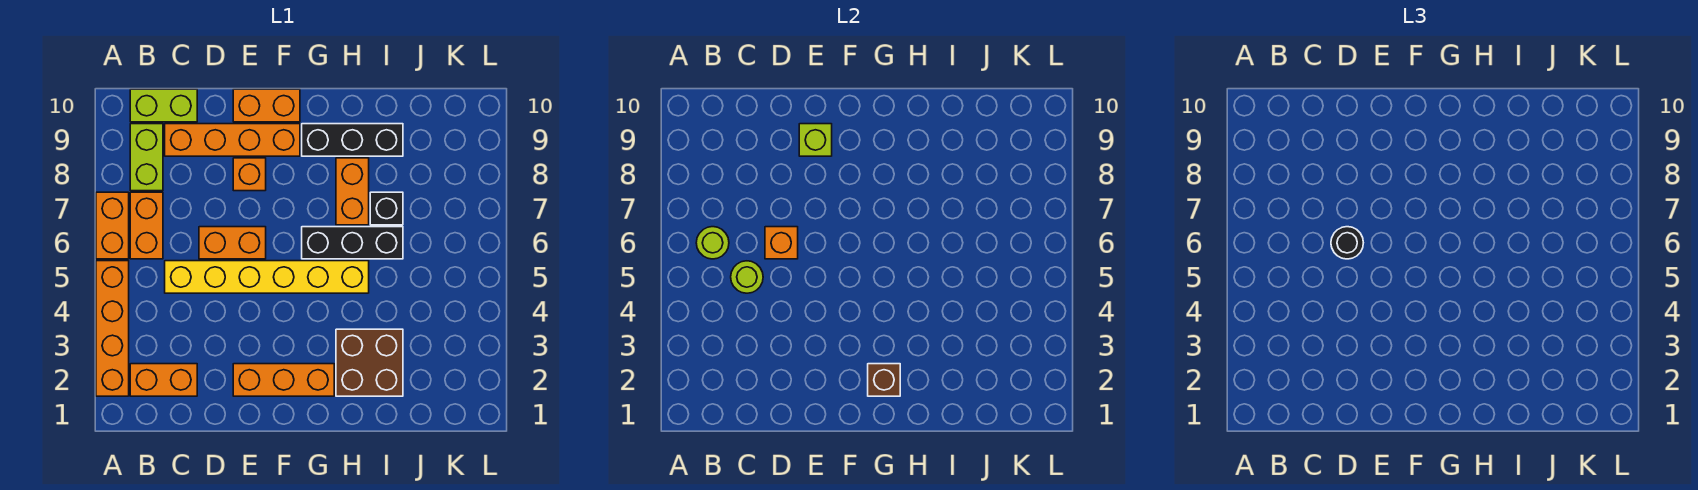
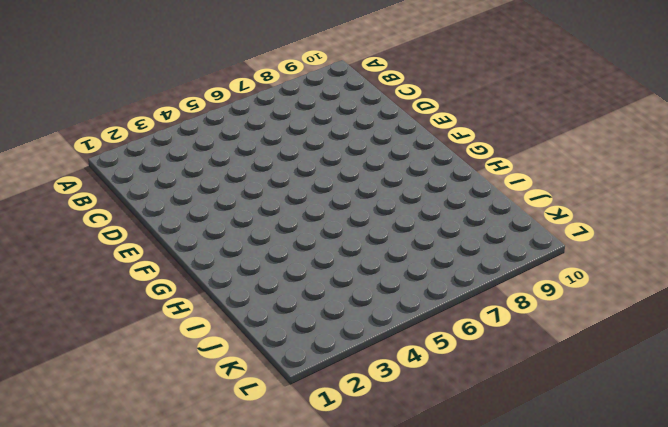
none -> orange 1x4 brick [96,261,129,396]
none -> orange 1x2 brick [96,192,129,259]
none -> orange 1x2 brick [130,364,197,396]

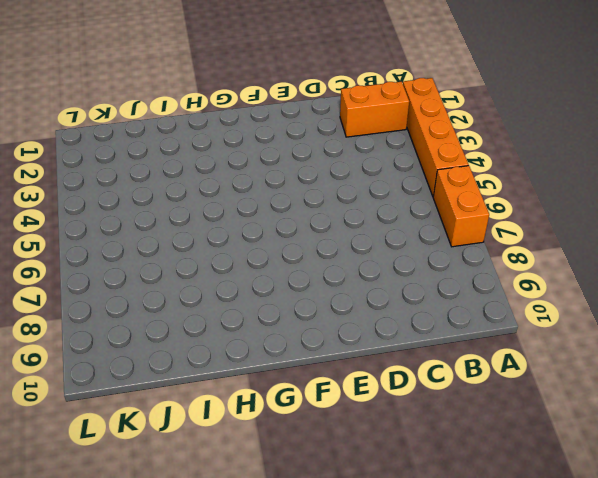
none -> orange 1x2 brick [130,192,163,259]
none -> lime 1x2 brick [130,124,163,191]
none -> lime 1x2 brick [130,89,197,122]

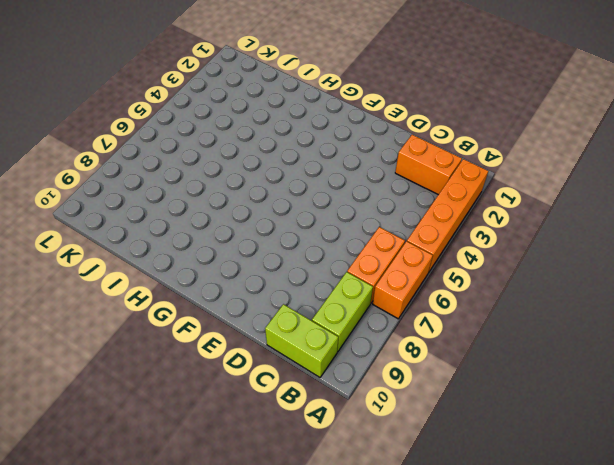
none -> yellow 1x6 brick [165,261,369,293]
none -> orange 1x4 brick [165,124,300,156]
none -> orange 1x2 brick [199,227,266,259]

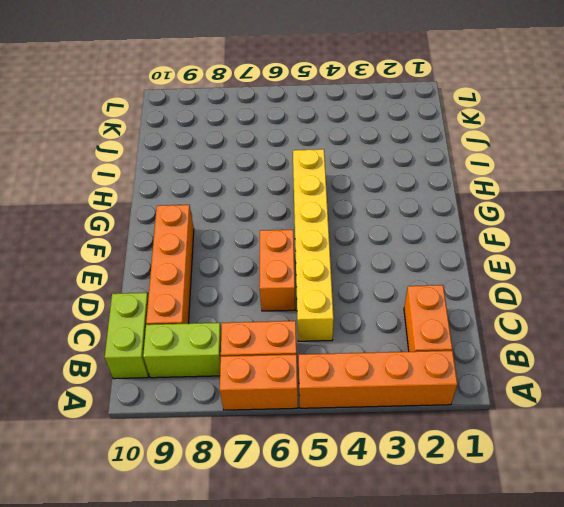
none -> orange 1x3 brick [233,364,334,396]
none -> orange 1x1 brick [233,158,266,191]
none -> orange 1x2 brick [233,89,300,122]

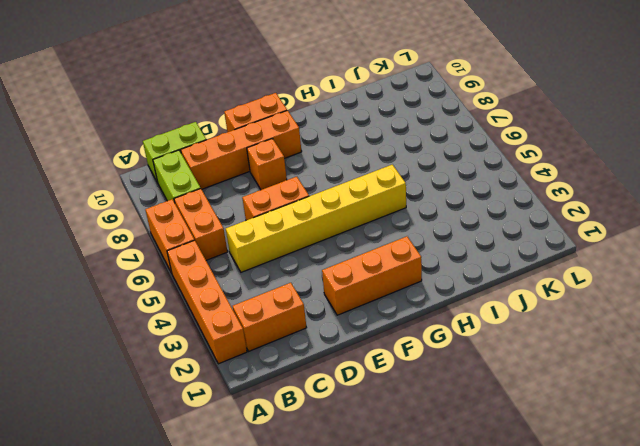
none -> black 1x3 brick [302,227,403,259]
none -> black 1x3 brick [302,124,403,156]
none -> brown 2x2 brick [336,329,403,396]

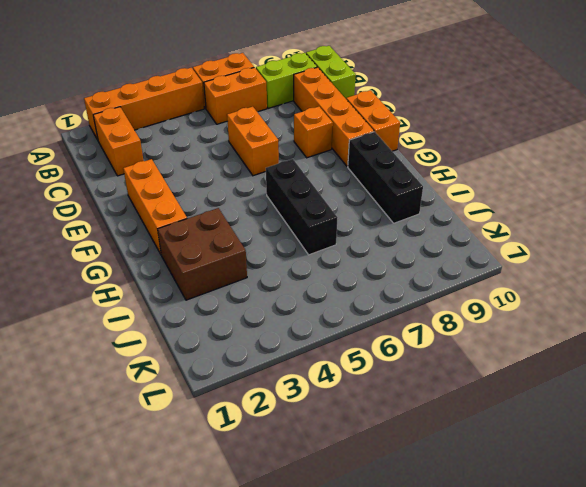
none -> yellow 1x6 brick [165,261,369,293]
none -> orange 1x2 brick [336,158,369,225]
none -> black 1x1 brick [370,192,403,225]

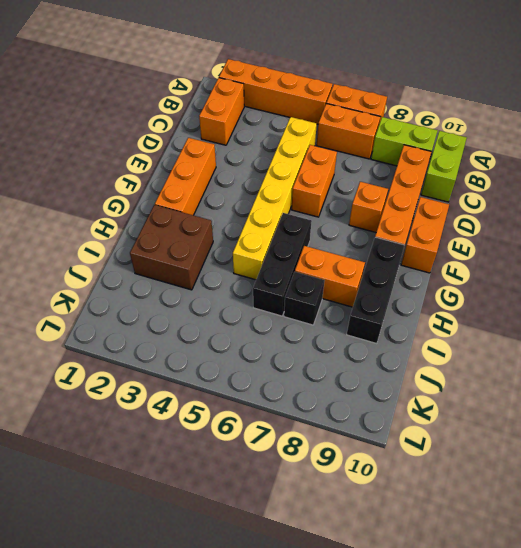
none -> lime 1x1 round brick [696,227,729,259]
none -> lime 1x1 round brick [731,261,763,293]
none -> orange 1x1 brick [765,227,798,259]

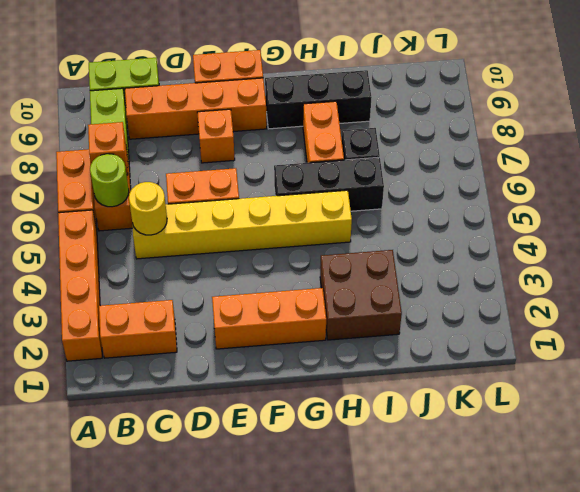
orange 1x1 brick [88,122,128,175] -> orange 1x1 brick moved to [765,227,798,259]
yellow 1x1 round brick [129,182,167,235] -> lime 1x1 round brick [731,261,763,293]
none -> lime 1x1 brick [799,124,832,156]
none -> brown 1x1 brick [868,364,900,396]
none -> black 1x1 round brick [1331,227,1363,259]

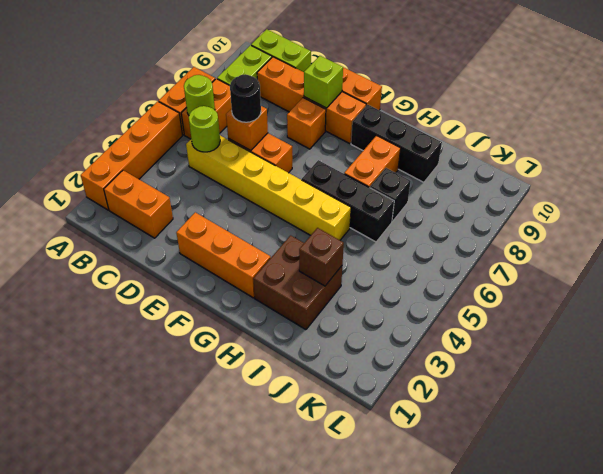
brown 1x1 brick [299,228,344,286] -> brown 1x1 brick moved to [868,364,900,396]

